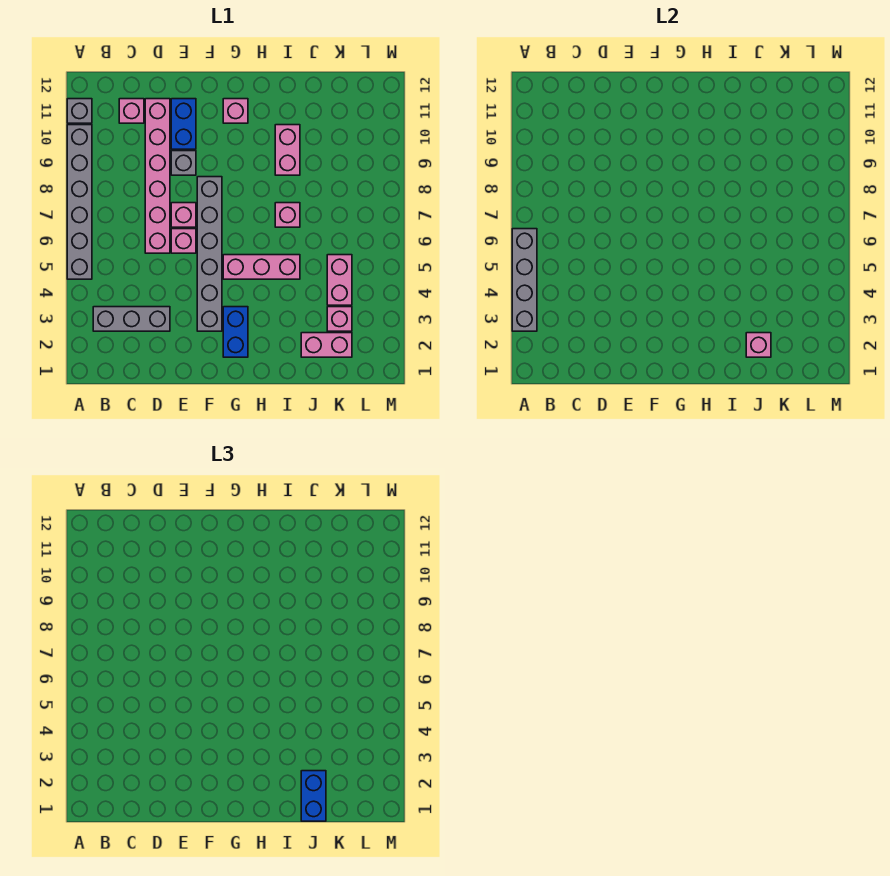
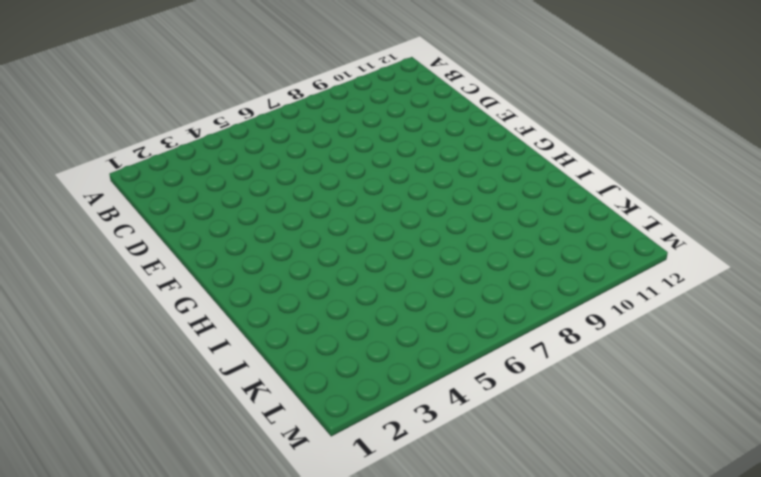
none -> grey 1x6 brick [67,125,92,279]
none -> grey 1x1 brick [67,99,92,123]
none -> grey 1x3 brick [93,307,170,331]

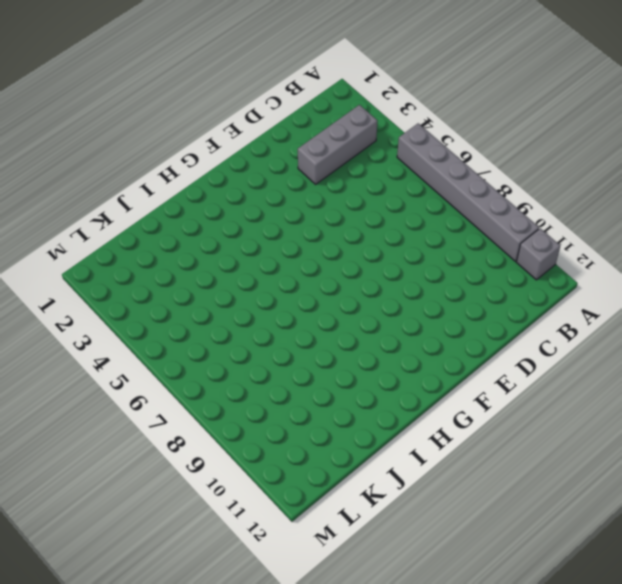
none -> pink 1x1 brick [119,99,144,123]
none -> pink 1x6 brick [145,99,170,253]
none -> pink 1x1 brick [171,229,196,253]

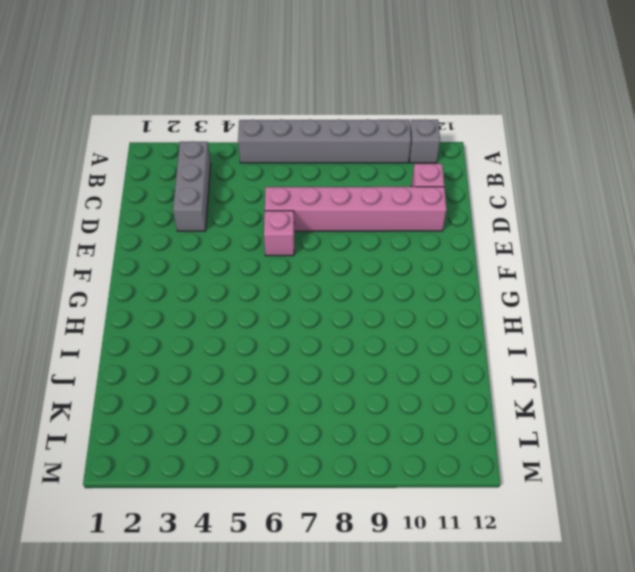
none -> pink 1x1 brick [171,203,196,227]
none -> grey 1x1 brick [171,151,196,175]
none -> blue 1x2 brick [171,99,196,149]

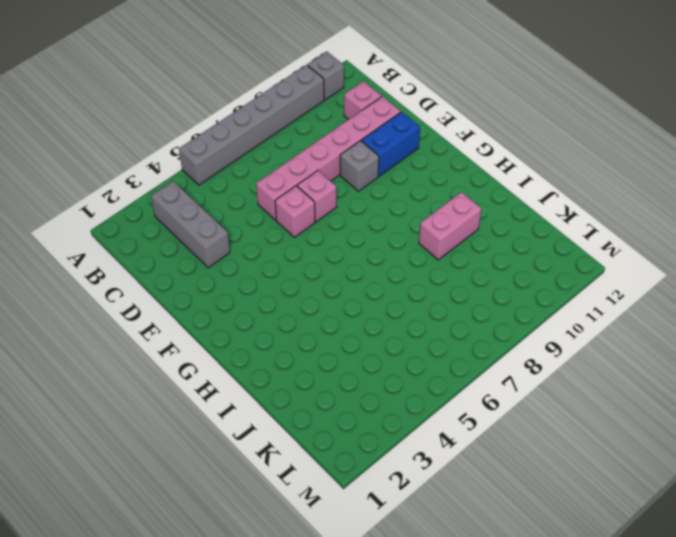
none -> grey 1x6 brick [197,177,222,331]
none -> blue 1x2 brick [223,307,248,357]
none -> pink 1x3 brick [223,255,300,279]

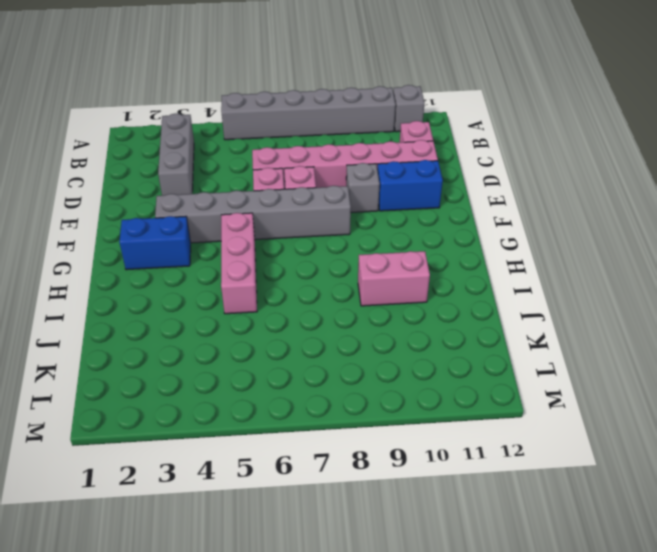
none -> pink 1x1 brick [223,99,248,123]
none -> pink 1x1 brick [275,203,300,227]
none -> pink 1x2 brick [301,333,352,357]

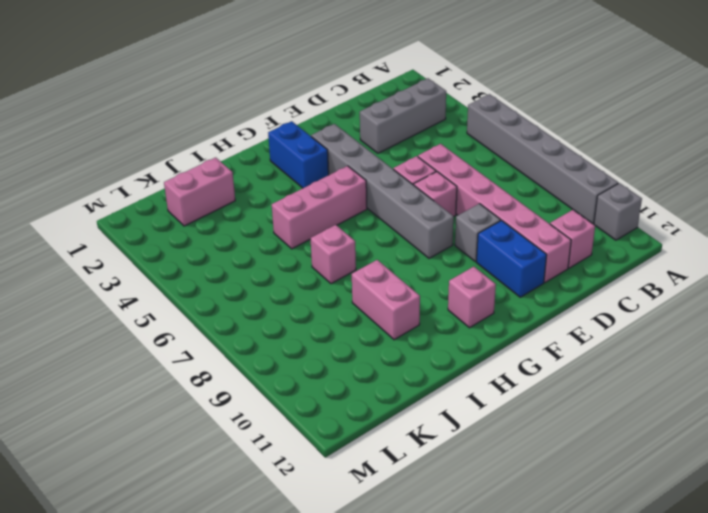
none -> pink 1x1 brick [327,307,352,331]
none -> pink 1x2 brick [327,255,352,305]
none -> grey 1x4 brick [512,229,537,331]

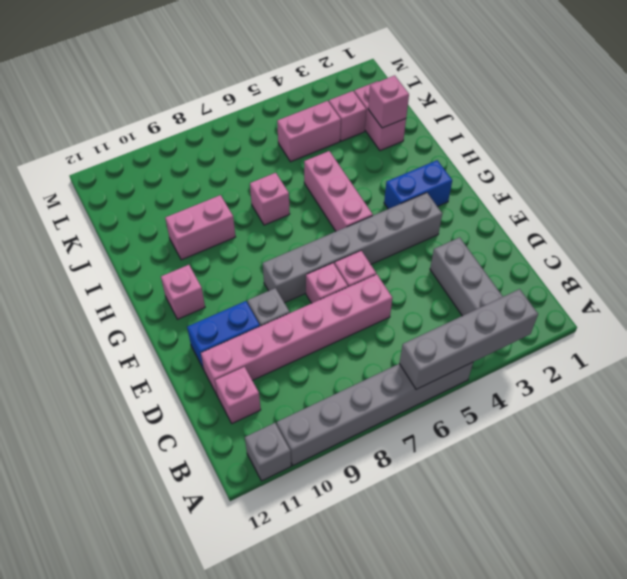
none -> blue 1x2 brick [301,771,326,821]

